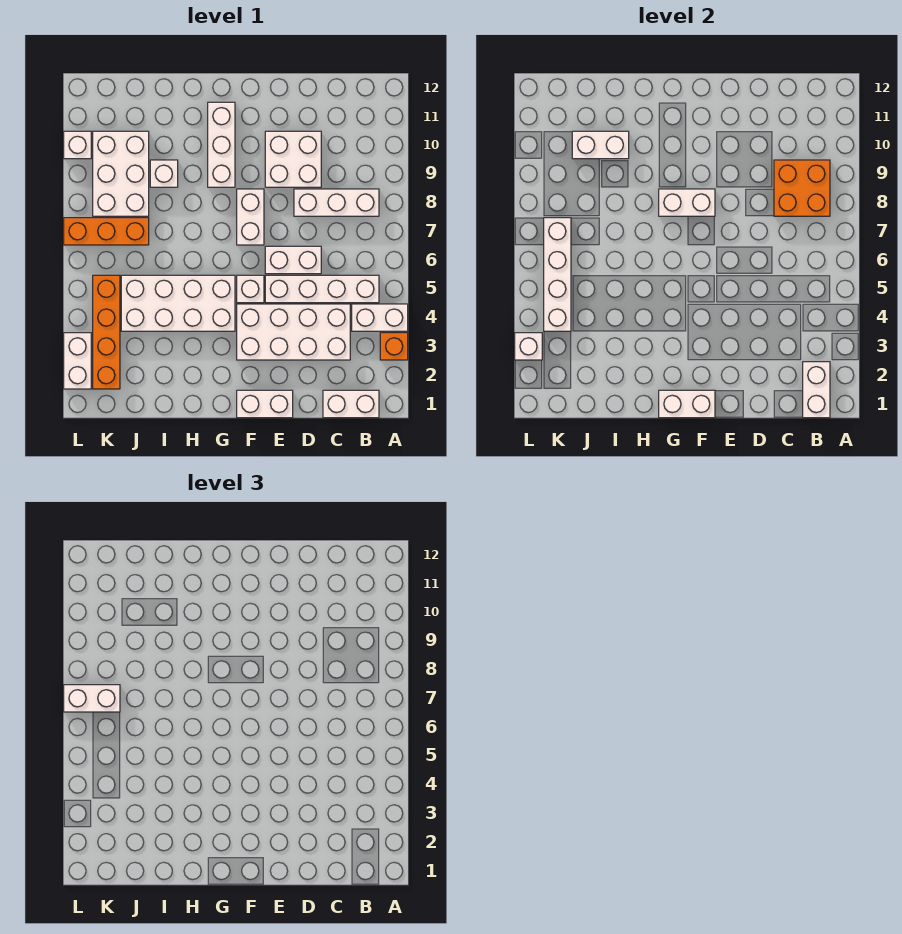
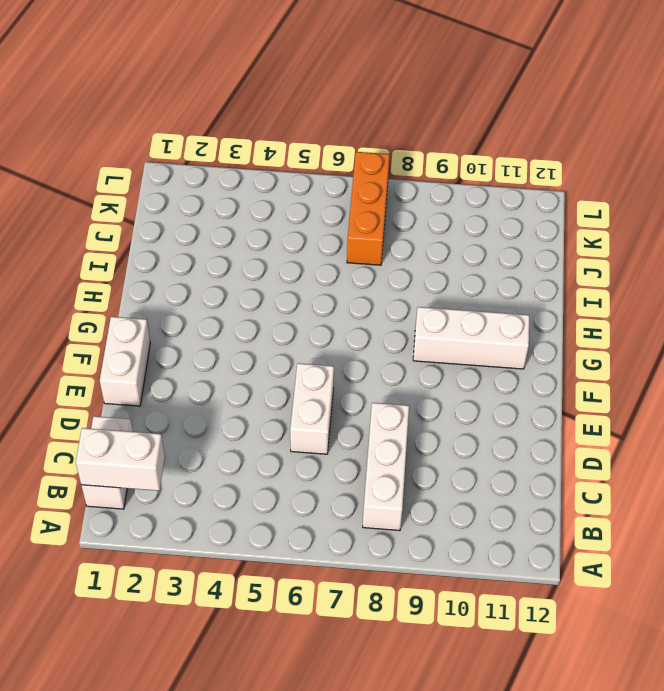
none -> orange 1x1 brick [380,333,408,360]
none -> white 1x2 brick [352,304,408,331]
none -> white 1x4 brick [265,275,379,303]

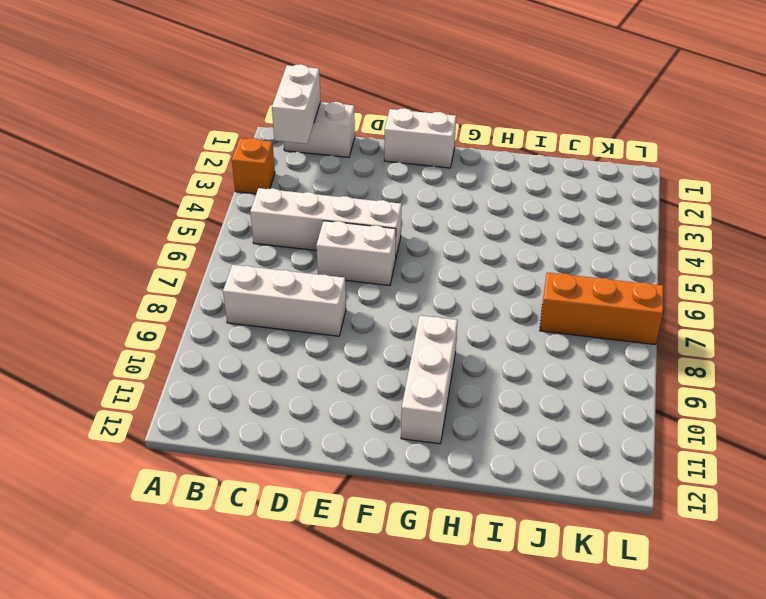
none -> white 1x2 brick [352,304,408,331]
none -> white 2x4 brick [237,304,350,360]
none -> white 2x2 brick [265,131,321,187]

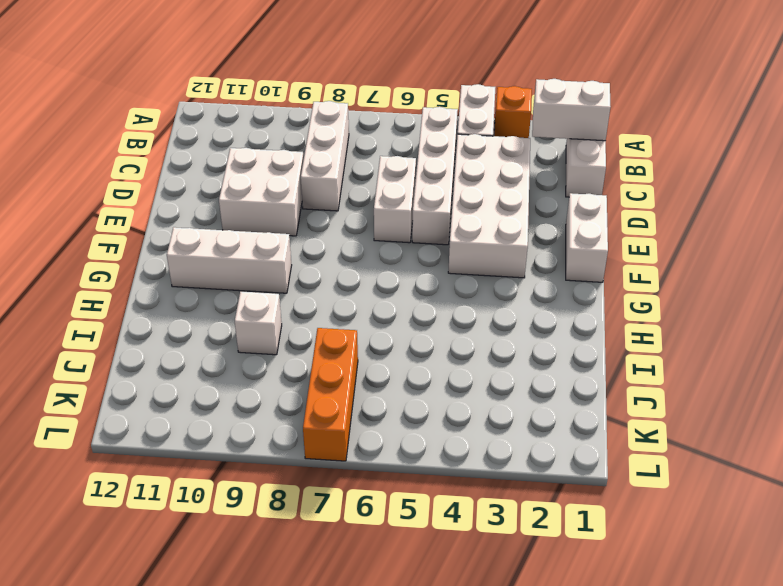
none -> white 1x1 brick [237,275,264,303]
none -> white 1x2 brick [237,189,264,245]
none -> white 2x4 brick [121,275,235,331]

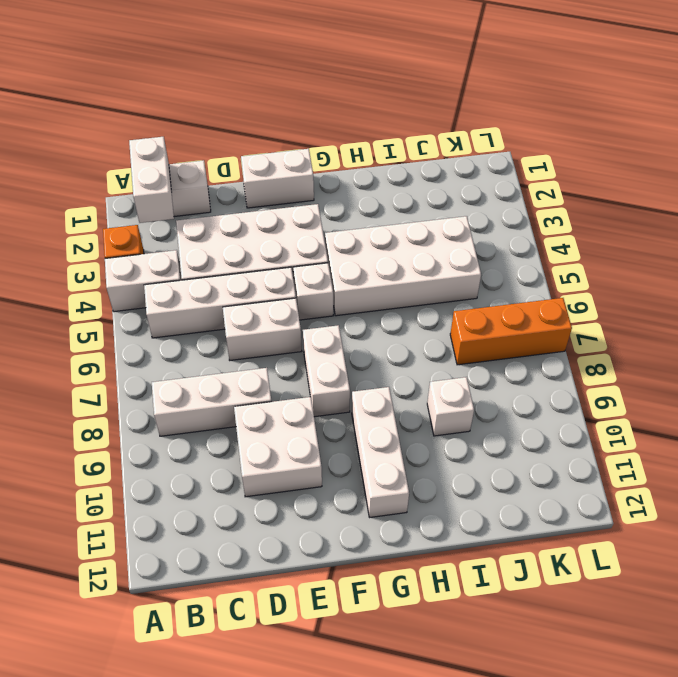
none -> white 2x3 brick [93,131,149,216]
none -> orange 1x4 brick [93,275,120,389]
none -> white 1x2 brick [64,333,91,389]

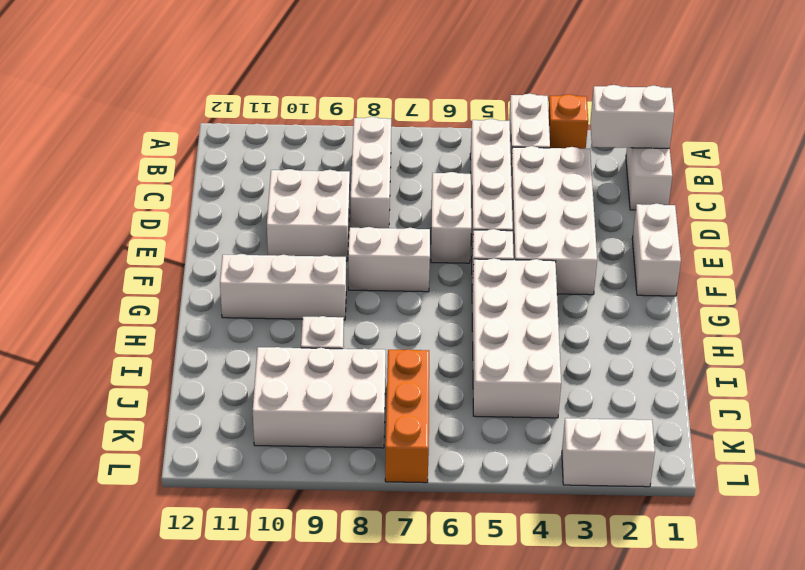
none -> orange 1x4 brick [93,275,120,389]
none -> white 1x1 brick [64,131,91,159]
none -> orange 2x2 brick [774,160,830,216]

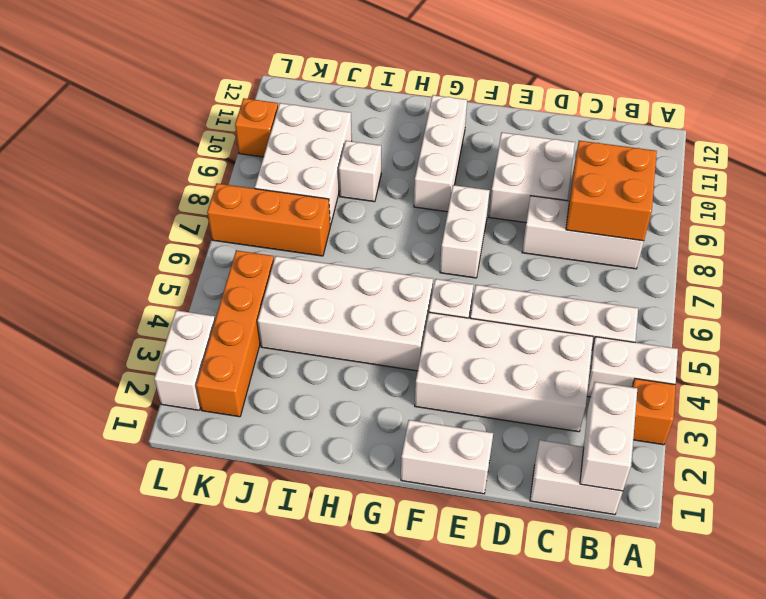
orange 1x1 brick [235,98,278,157] -> white 1x1 brick [64,131,91,159]
none -> white 1x2 brick [265,246,321,274]
none -> white 1x2 brick [659,390,715,418]
none -> white 1x2 brick [659,189,715,216]

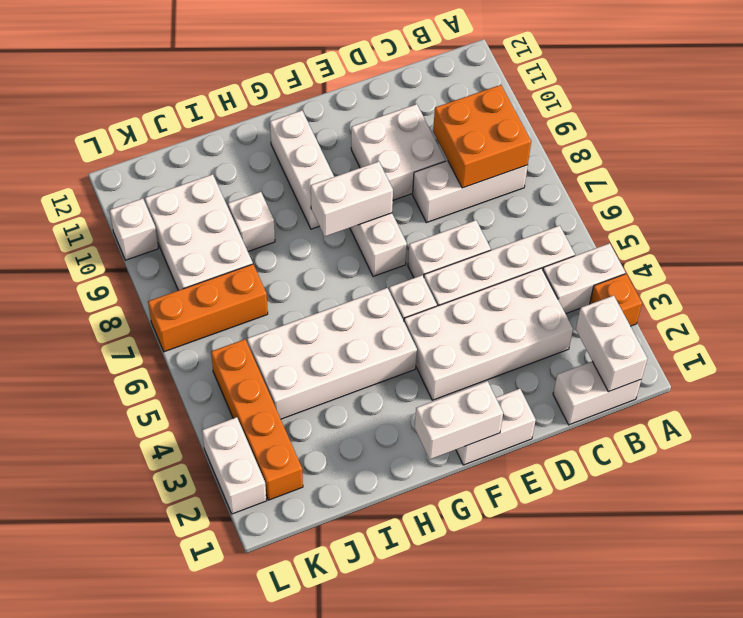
none -> white 1x2 brick [572,131,629,159]
none -> white 1x4 brick [544,218,571,331]
none -> white 1x1 brick [515,333,542,360]

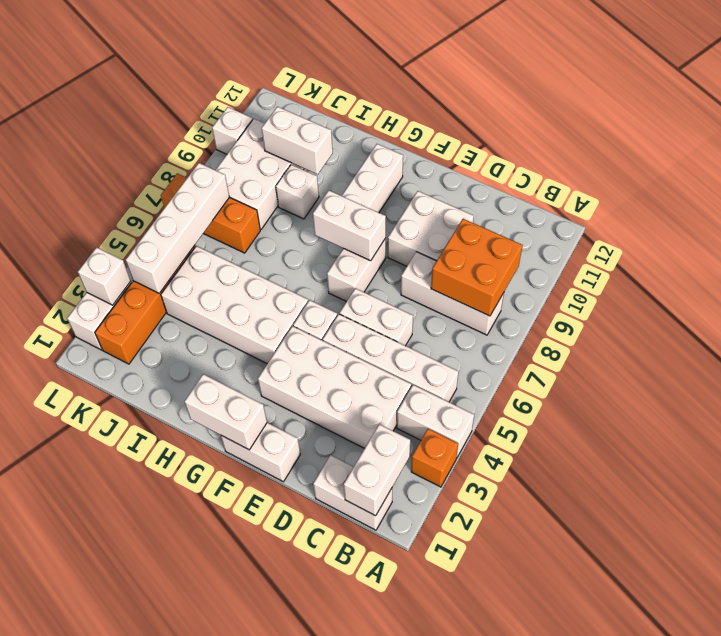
none -> white 1x2 brick [64,685,120,712]

